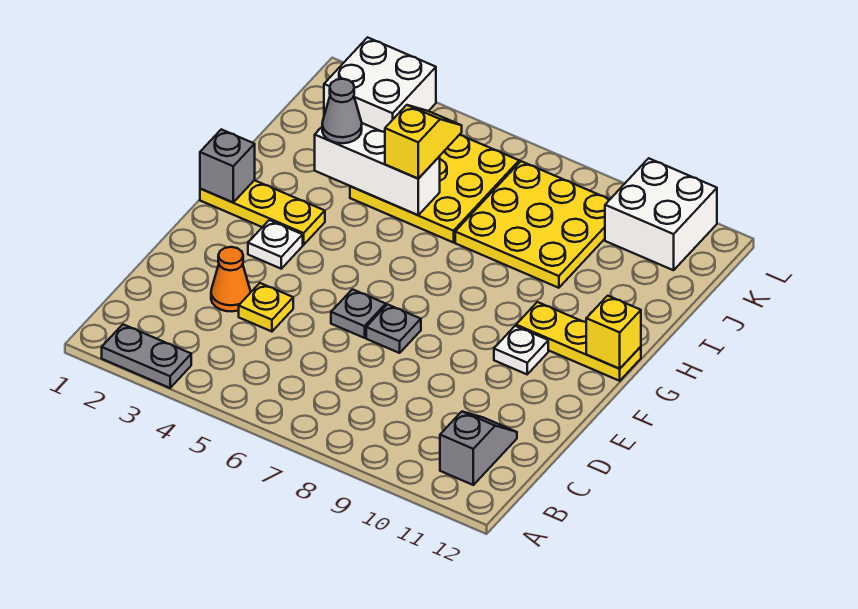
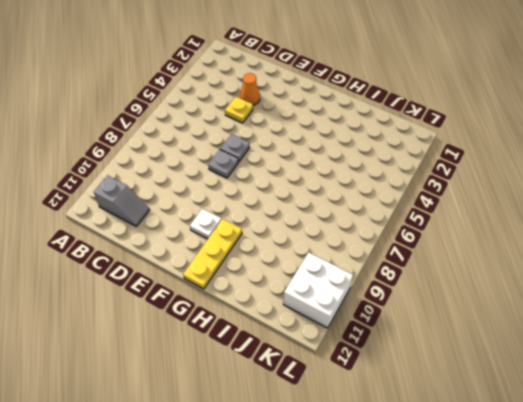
none -> grey 1x2 plate [102,324,191,388]
none -> white 1x1 plate [248,220,303,269]
none -> yellow 1x3 plate [200,180,325,245]

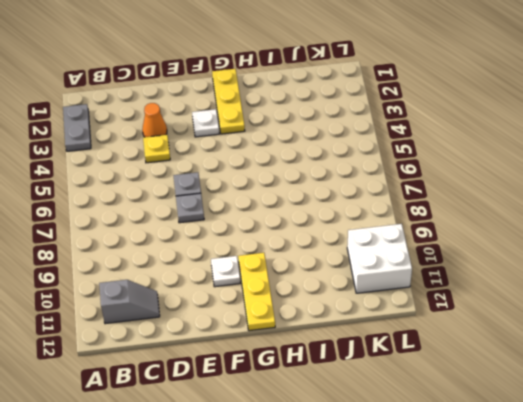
none -> yellow 3x3 plate [350,135,519,243]
none -> yellow 3x3 plate [455,161,610,288]
none -> white 2x2 brick [324,37,436,132]

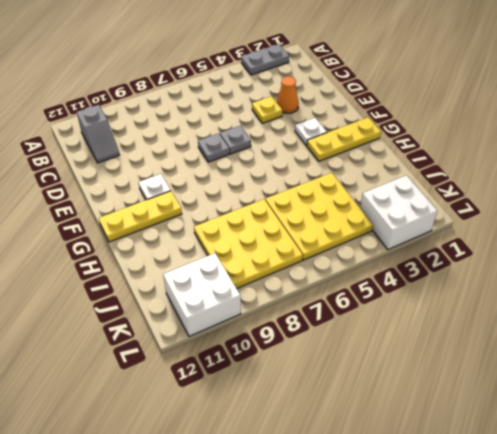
none -> grey 1x1 brick [200,129,255,202]
none -> yellow 1x1 brick [586,296,641,369]
none -> white 1x3 brick [315,123,440,215]

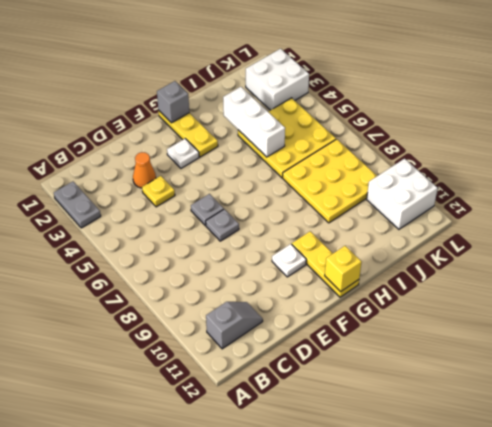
none -> grey 1x1 cone [322,79,362,143]
none -> yellow 1x2 slope [385,105,462,179]

